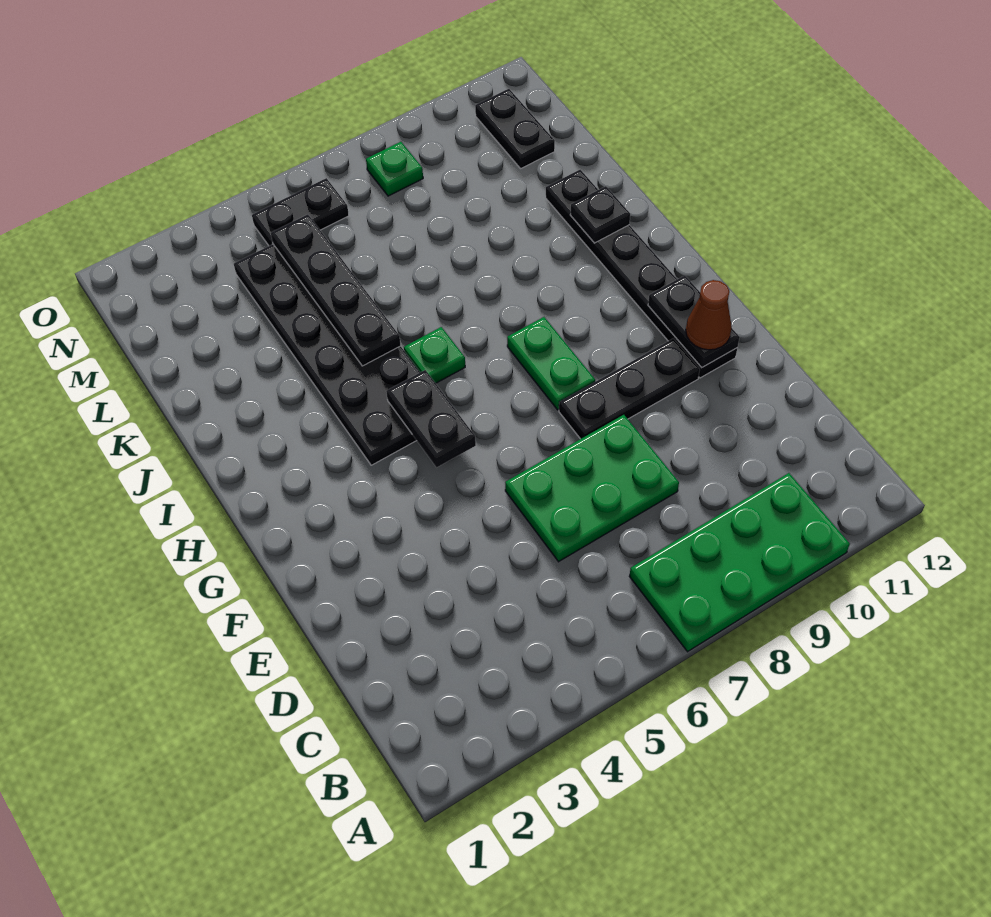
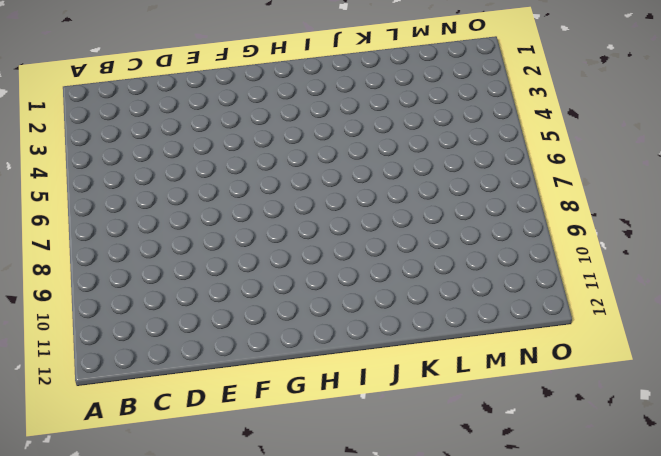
none -> green 2x4 plate [629,473,850,652]
none -> green 2x3 plate [505,415,679,562]
none -> black 1x3 plate [559,339,700,439]

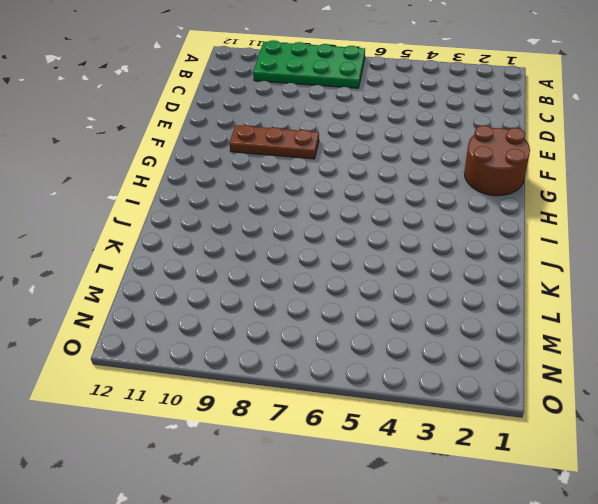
brown 2x2 round brick [465,125,530,196] -> none
brown 1x3 plate [229,125,319,159] -> black 1x3 plate [559,339,700,439]
none -> green 2x3 plate [505,415,679,562]
none -> black 1x6 plate [546,170,737,378]
none -> green 1x2 plate [507,317,595,410]

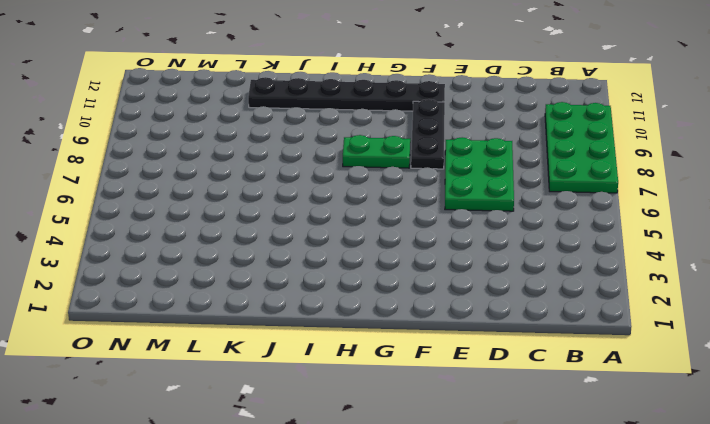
none -> black 2x6 plate [234,244,420,465]
none -> green 1x1 plate [404,327,465,383]
none -> black 1x2 plate [475,89,555,168]

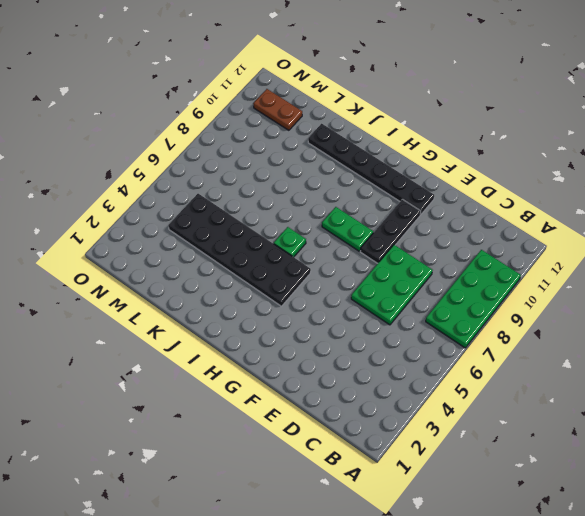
brown 1x2 plate [253,89,302,130] -> black 1x2 plate [475,89,555,168]
none -> black 1x2 plate [252,178,349,246]
none -> green 1x1 plate [366,142,423,196]
none -> black 1x2 plate [648,276,740,367]

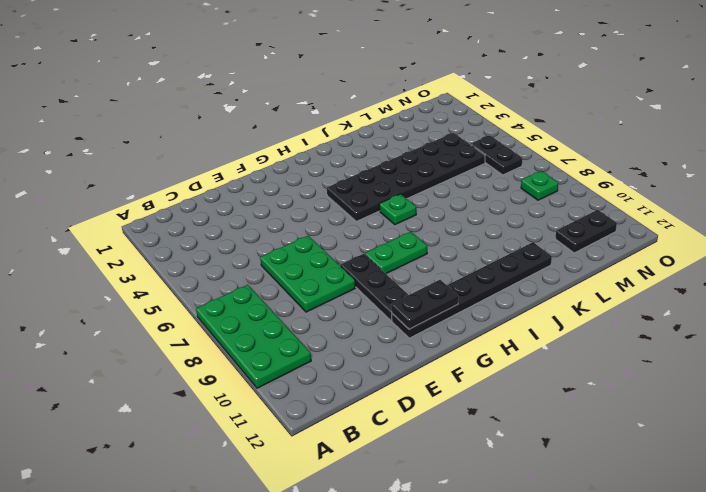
none -> black 1x2 plate [386,370,476,467]
none -> black 1x4 plate [271,214,401,366]
none -> black 1x1 plate [570,186,630,243]

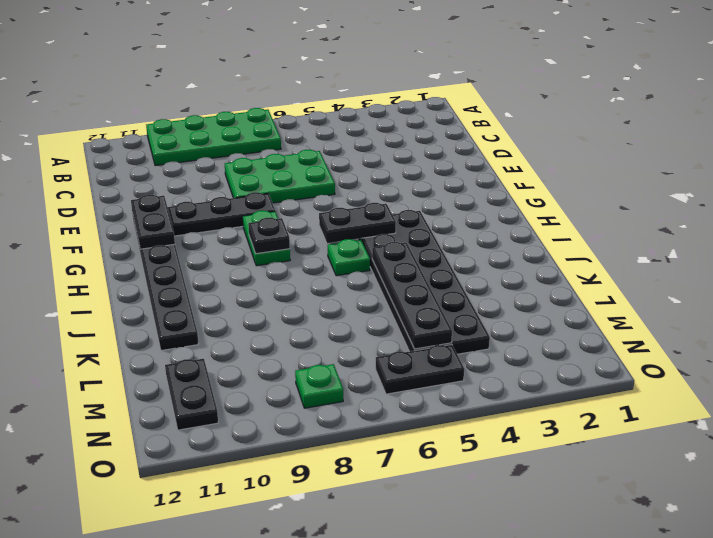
black 1x2 plate [319,203,396,243] -> black 1x2 plate turned to [386,370,476,467]
black 1x1 plate [248,218,290,254] -> black 1x1 plate moved to [570,186,630,243]
none -> brown 1x1 cone [686,280,732,350]

